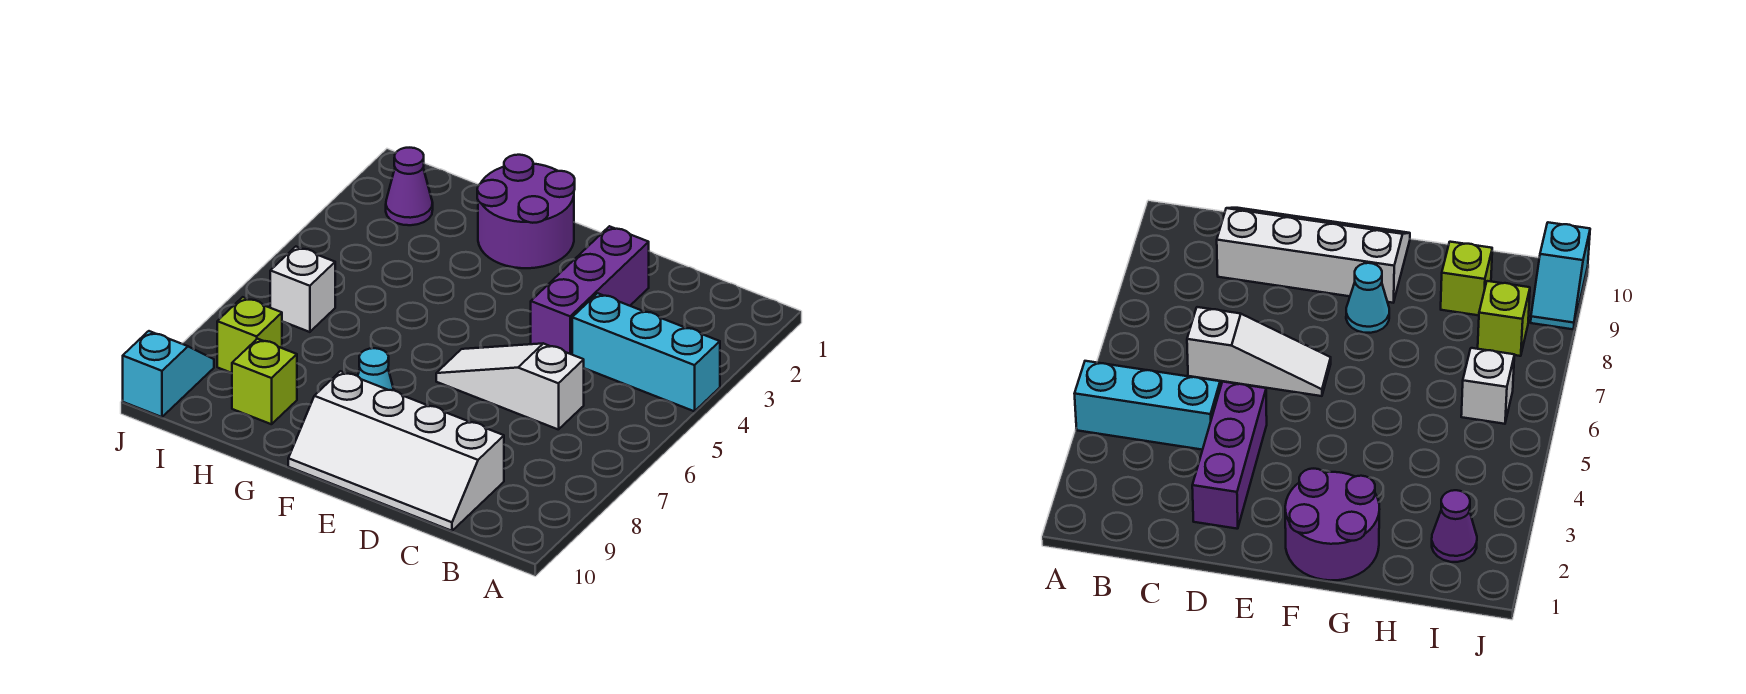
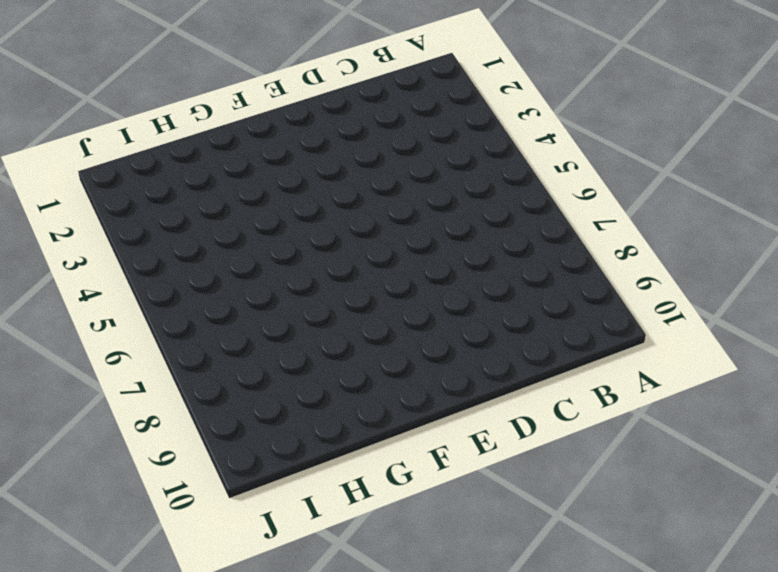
none -> cyan 1x3 brick [572,293,720,411]
none -> white 1x3 slope [436,343,584,430]

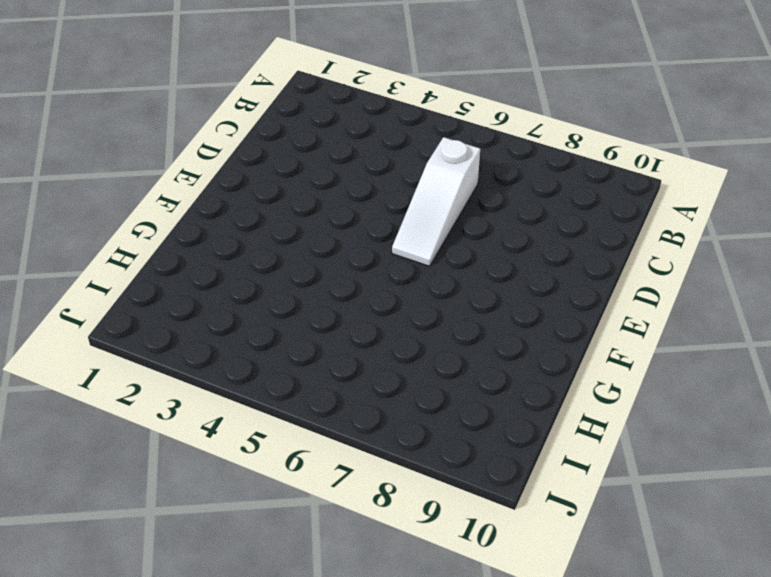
none -> cyan 1x3 brick [572,293,720,411]
none -> white 2x4 slope [288,371,504,531]

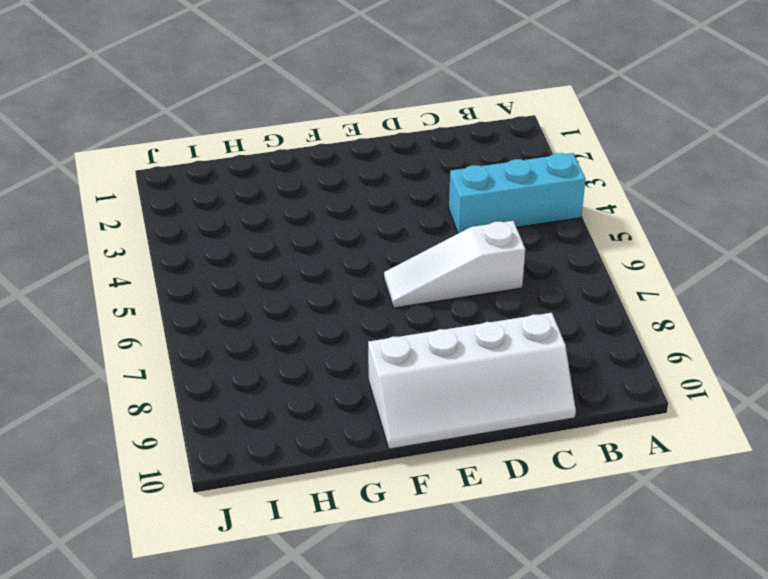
none -> purple 1x3 brick [531,226,649,354]
none -> purple 2x2 round brick [477,155,575,268]

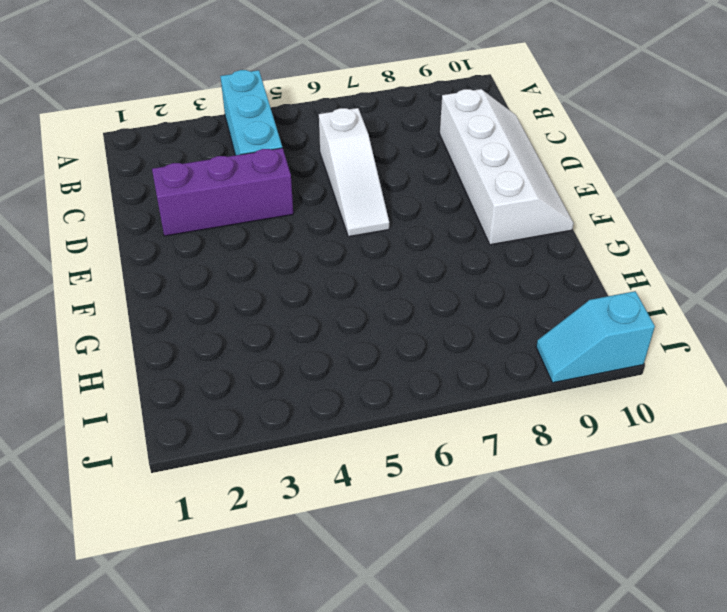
none -> purple 2x2 round brick [477,155,575,268]
none -> cyan 1x1 cone [358,348,394,390]

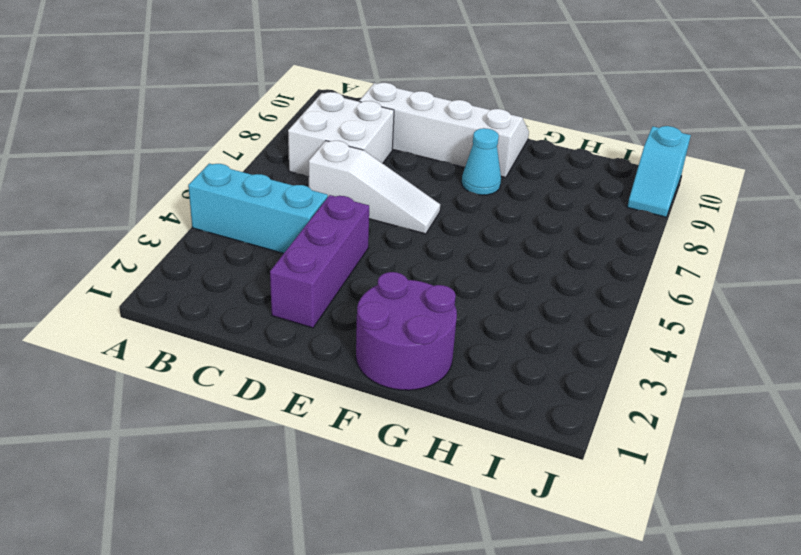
white 2x2 brick [288,92,394,177] -> none
none -> lime 1x1 brick [232,339,297,424]
none -> purple 1x1 cone [386,148,433,225]

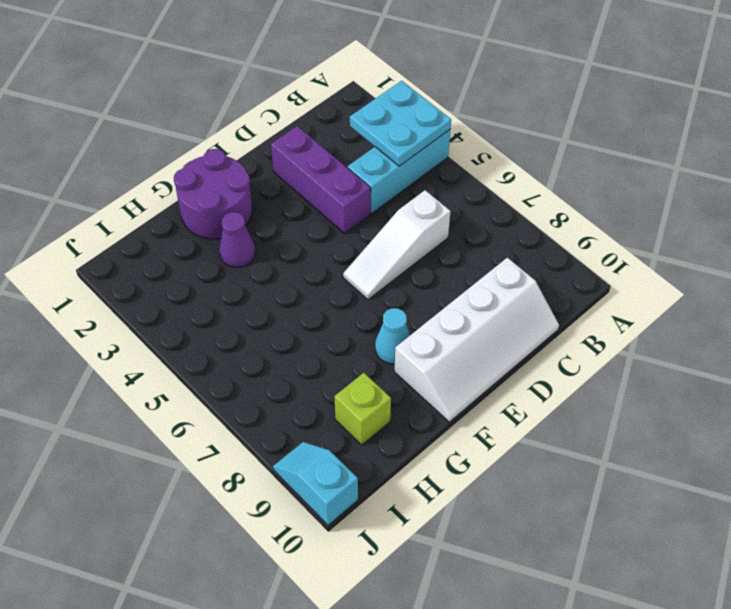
cyan 2x2 plate [350,81,451,166] -> none
purple 1x1 cone [219,212,255,267] -> purple 1x1 cone moved to [386,148,433,225]
none -> white 1x1 brick [270,247,335,332]
none -> lime 1x1 brick [217,297,282,373]

